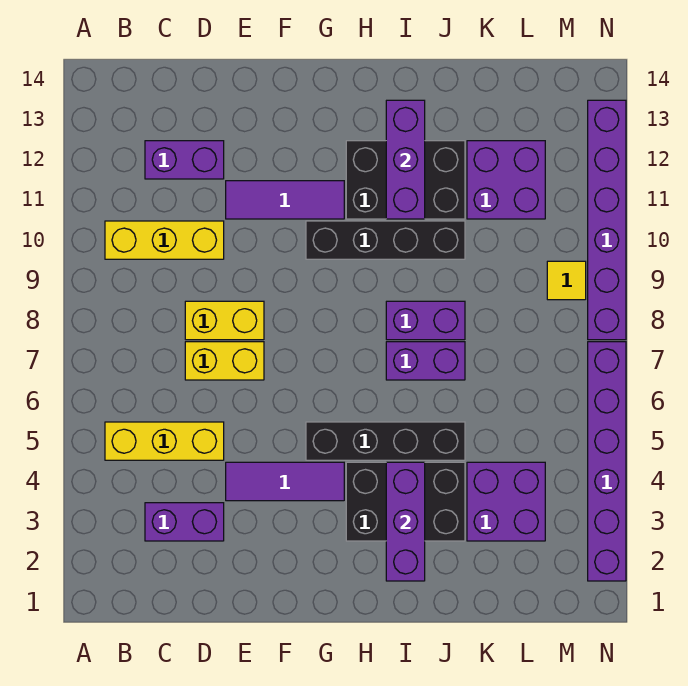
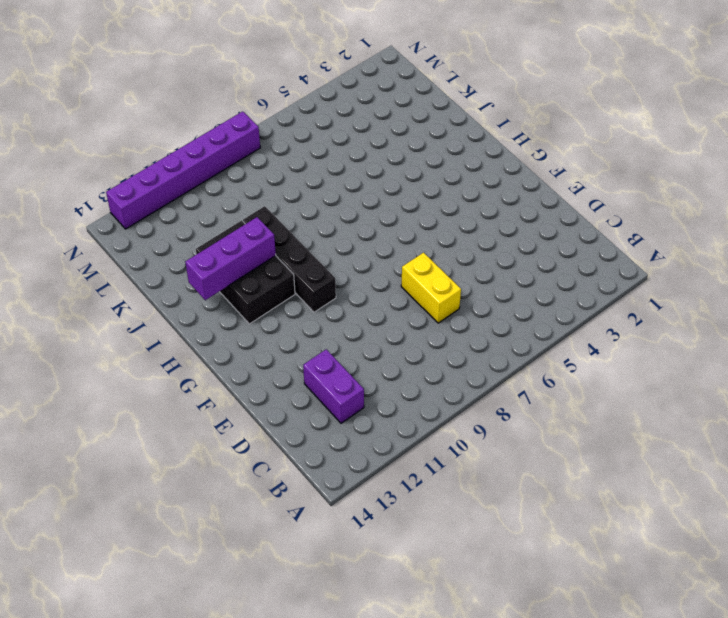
none -> yellow 1x3 brick [105,422,224,460]
none -> yellow 1x3 brick [105,221,224,259]
none -> purple 1x2 brick [145,503,224,541]

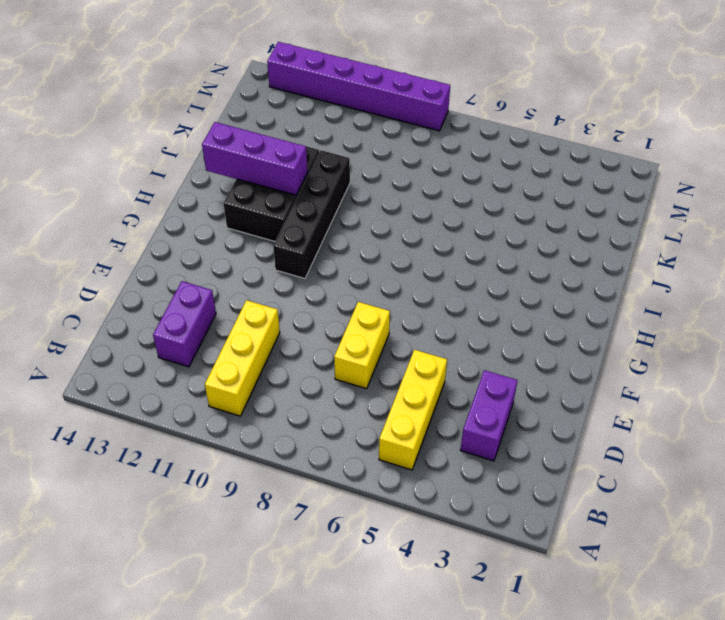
none -> yellow 1x2 brick [185,301,264,340]
none -> purple 1x3 tile [226,462,344,501]
none -> purple 1x3 tile [226,181,344,219]

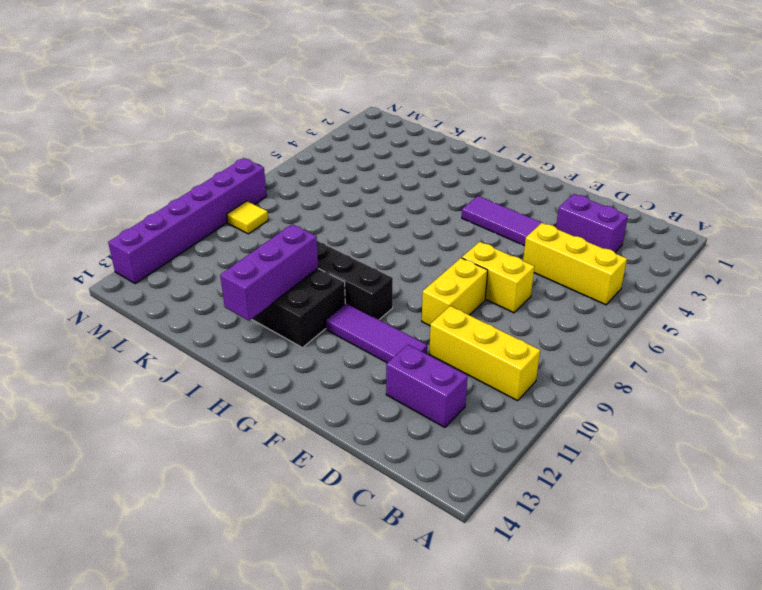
yellow 1x2 brick [422,258,488,326] -> yellow 1x2 brick turned to [185,301,264,340]
none -> black 1x4 brick [306,422,465,460]
none -> black 2x3 brick [346,462,465,541]
none -> purple 1x2 brick [386,342,465,380]

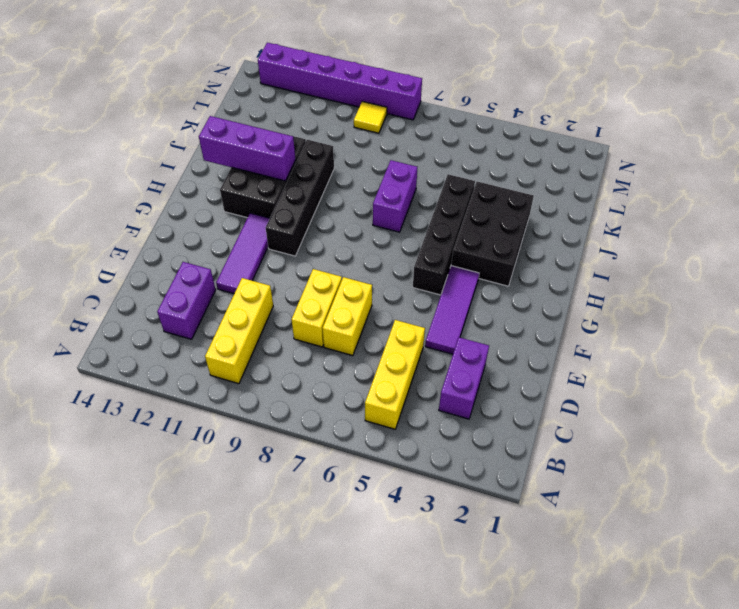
none -> purple 1x2 brick [386,301,465,340]
none -> purple 2x2 brick [467,462,545,541]
none -> purple 2x2 brick [467,141,545,219]

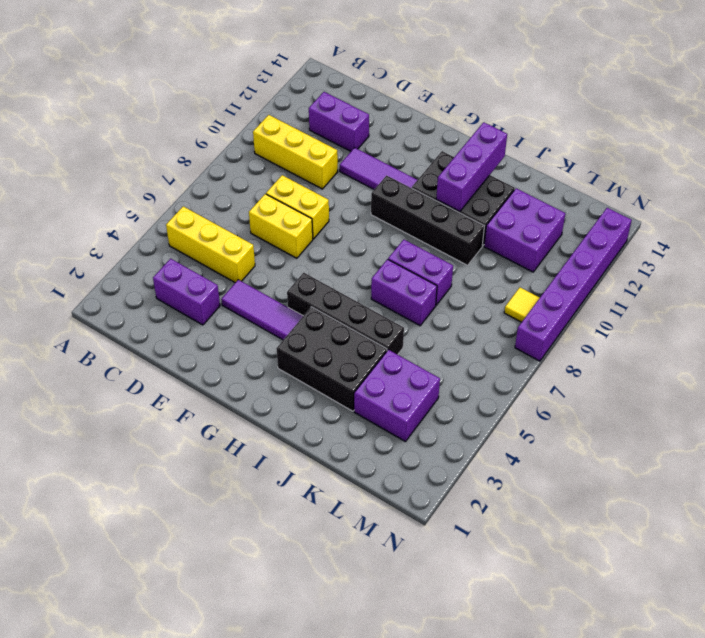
none -> purple 1x6 brick [588,342,626,581]
none -> purple 1x3 brick [386,462,425,581]

